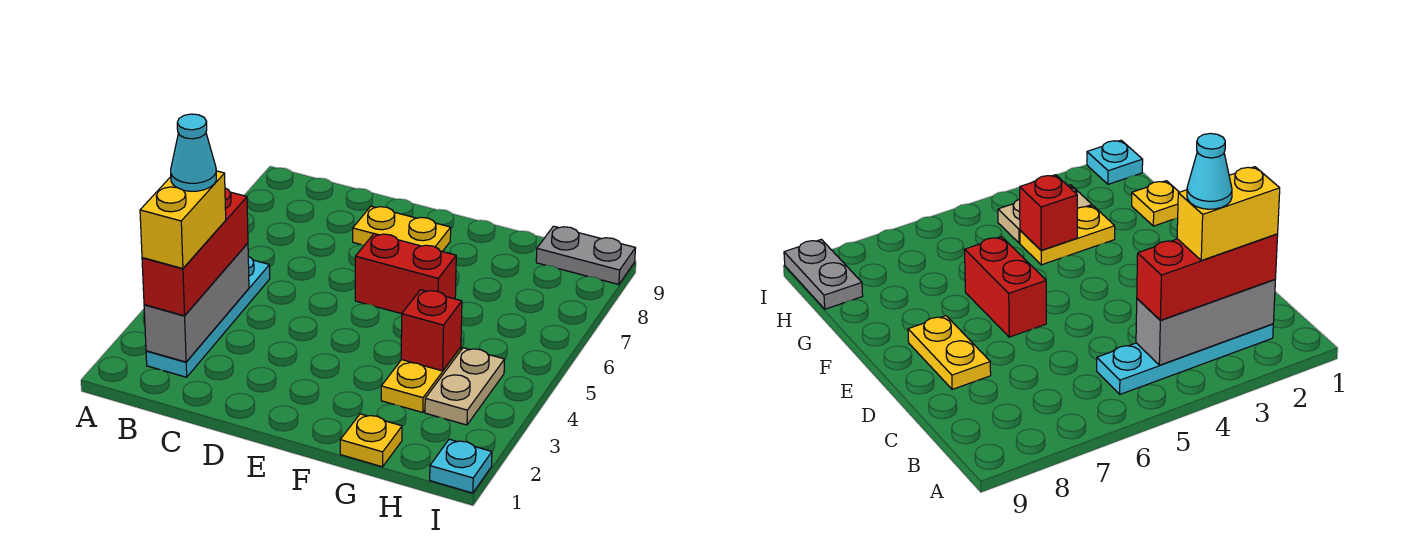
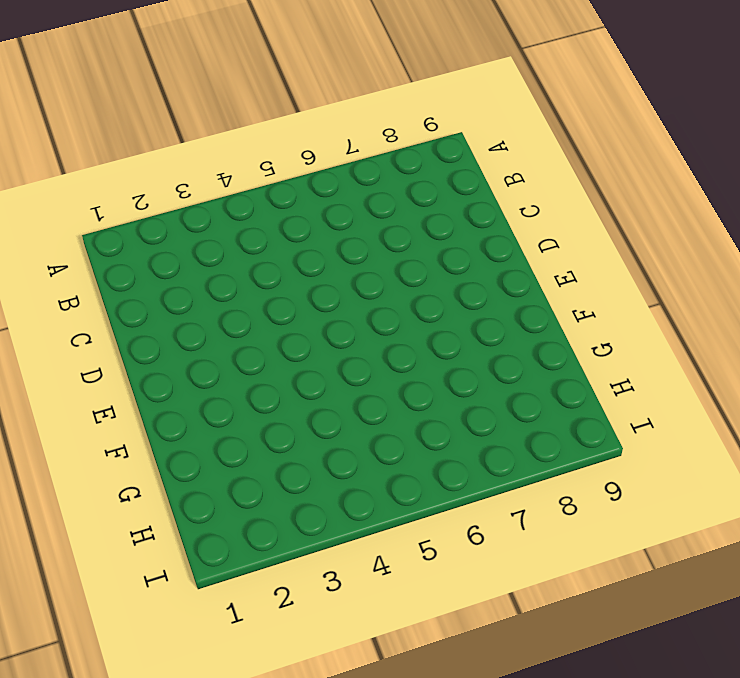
none -> cyan 1x4 plate [146,257,270,377]
none -> yellow 1x2 plate [353,206,451,252]
none -> red 1x2 brick [355,234,456,314]

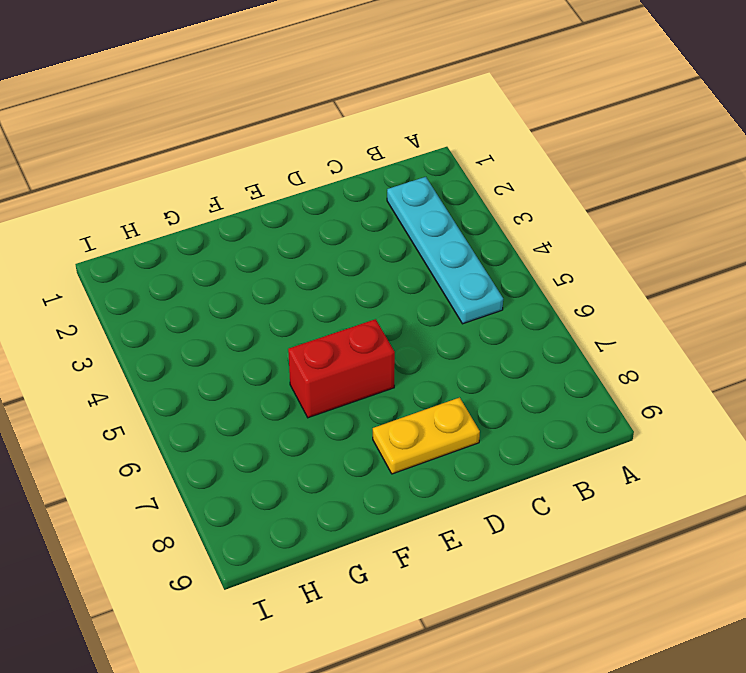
none -> yellow 1x1 plate [340,414,402,467]
none -> yellow 1x2 plate [381,347,461,413]
none -> tan 1x2 plate [425,348,505,425]

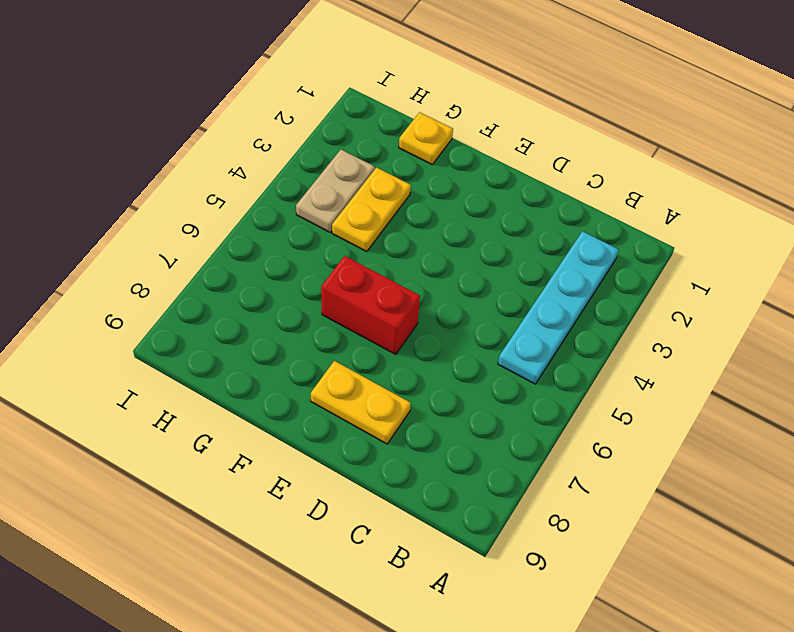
none -> grey 1x2 plate [536,226,636,285]
none -> cyan 1x1 plate [430,439,492,493]
none -> grey 1x3 brick [144,243,249,362]

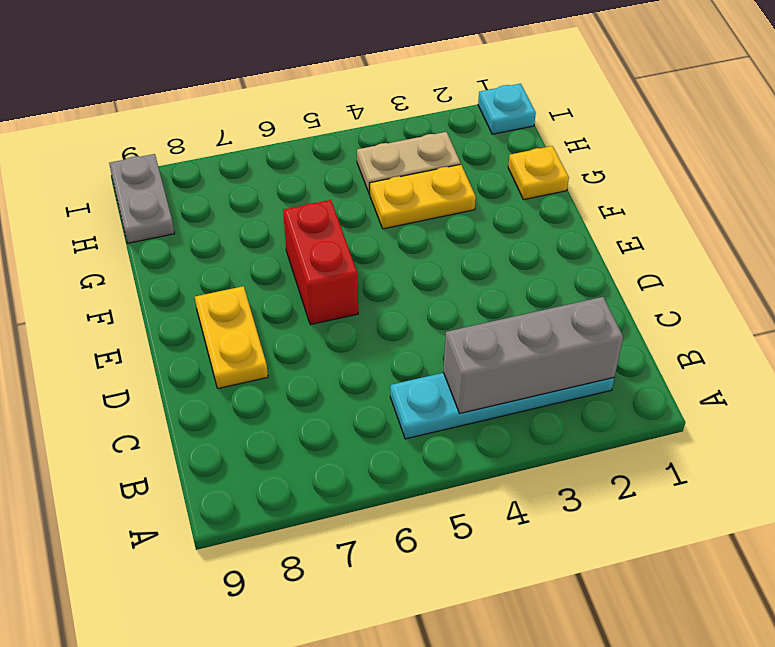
none -> red 1x1 brick [401,290,462,371]
none -> red 1x3 brick [142,188,248,316]
none -> yellow 1x2 brick [140,171,226,269]

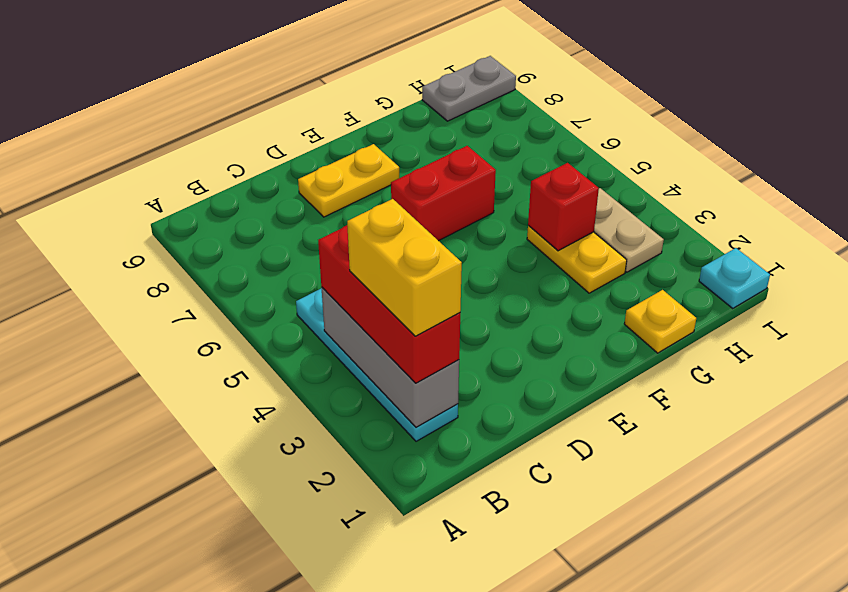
none -> cyan 1x1 cone [171,114,216,191]

